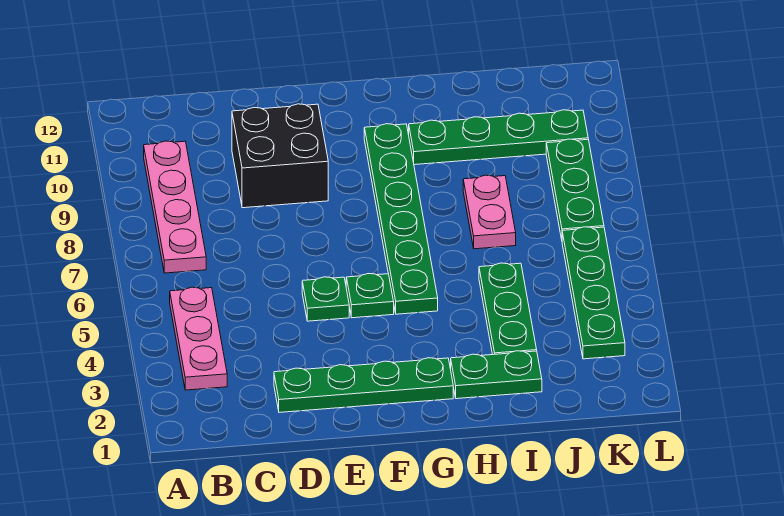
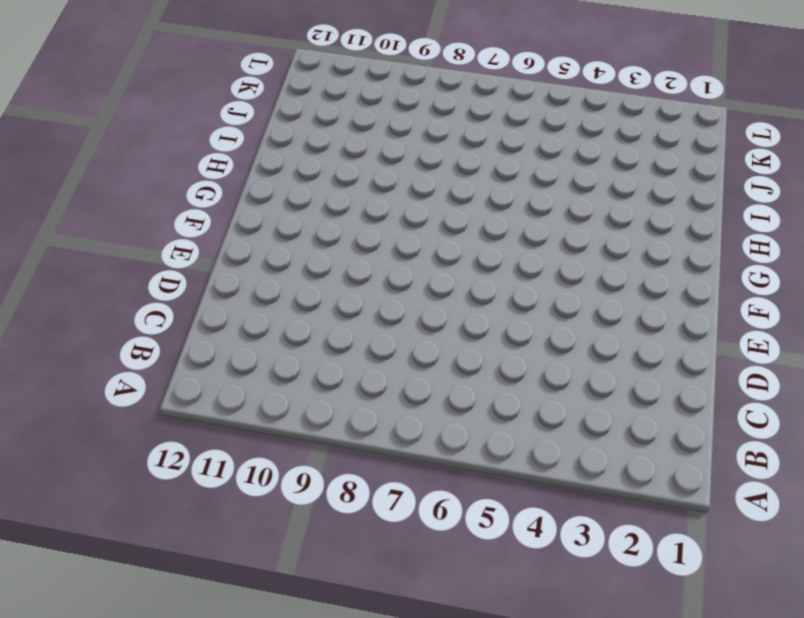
none -> pink 1x3 plate [170,287,227,390]
none -> pink 1x4 plate [144,141,206,273]
none -> green 1x4 plate [274,358,453,412]

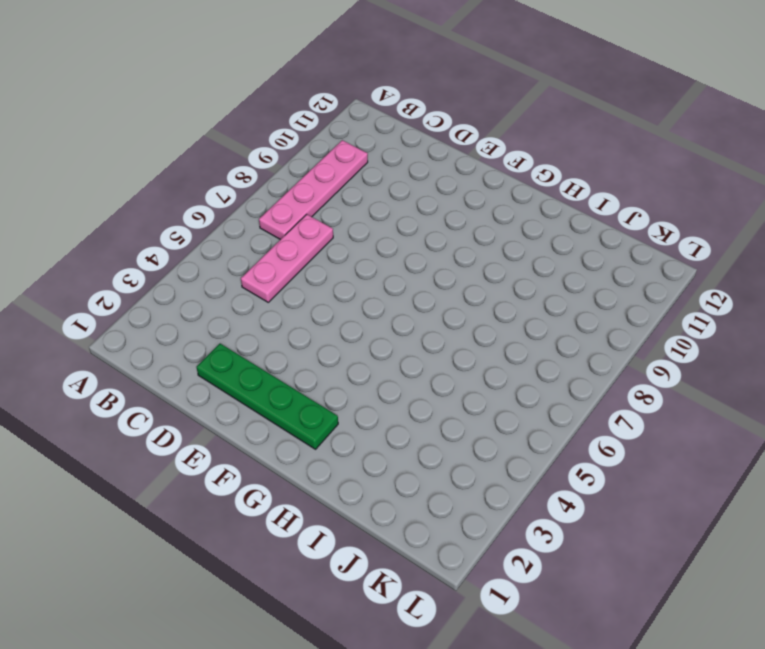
pink 1x3 plate [241,214,333,302] -> pink 1x3 plate moved to [170,287,227,390]
none -> black 2x2 brick [232,104,328,208]
none -> green 1x1 plate [302,277,349,321]
none -> green 1x1 plate [346,274,394,318]

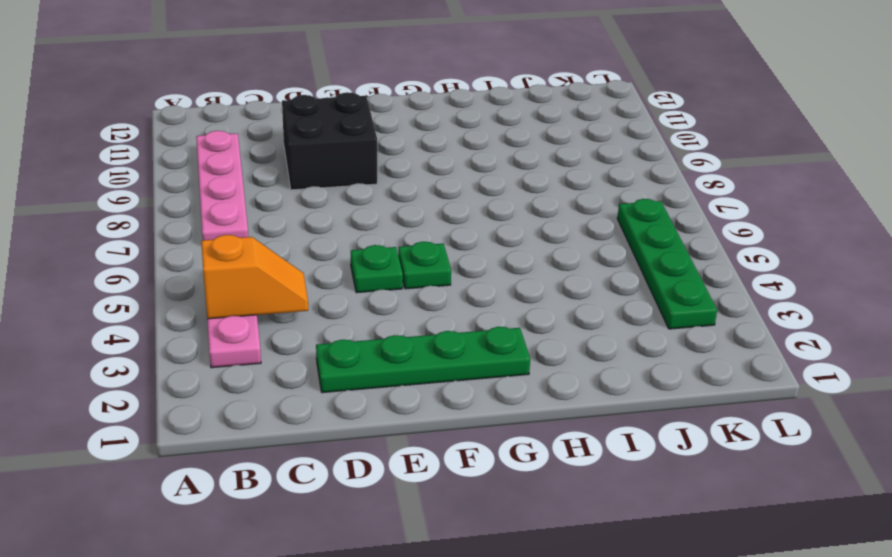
orange 1x2 slope [201,235,308,319] -> none
none -> green 1x6 plate [364,124,438,314]
none -> green 1x2 plate [451,351,542,399]
none -> green 1x4 plate [409,110,588,165]

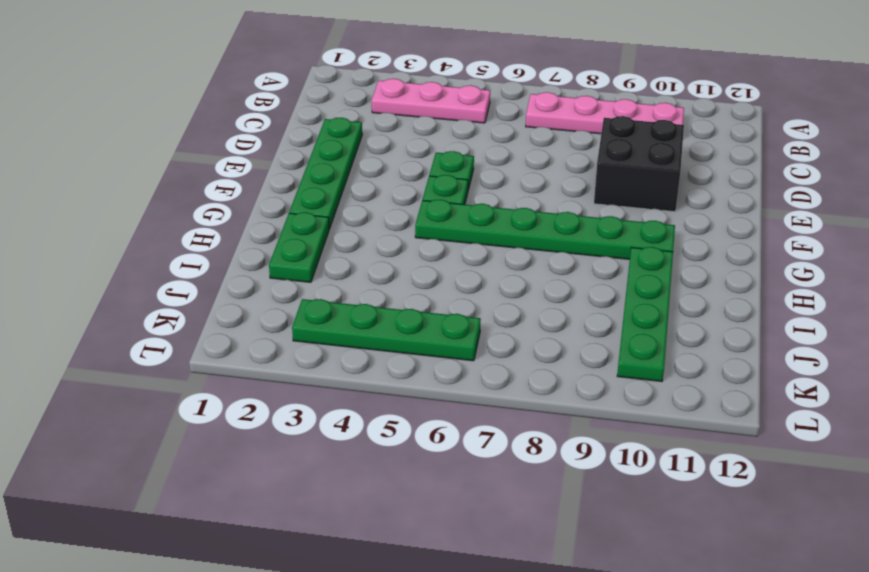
none -> green 1x3 plate [479,263,537,355]
none -> pink 1x2 plate [463,175,516,249]
none -> green 1x3 plate [546,139,604,239]

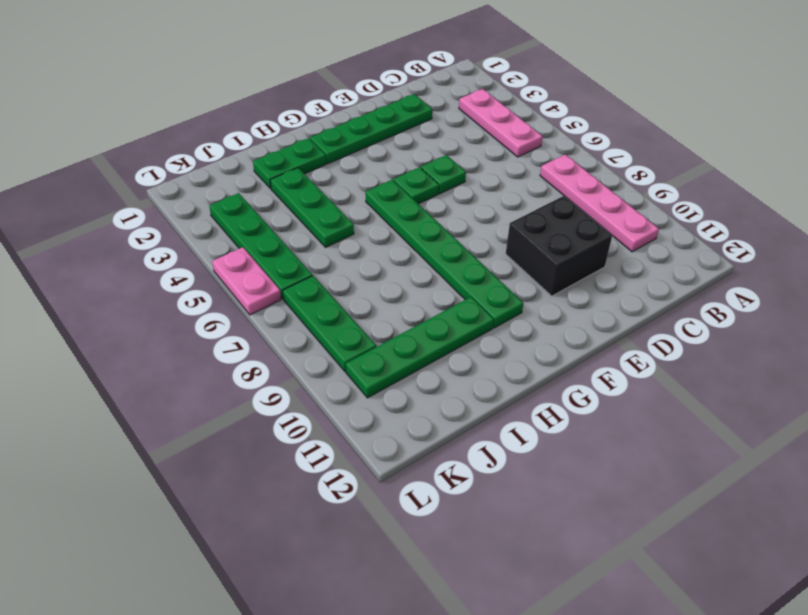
pink 1x2 plate [212,247,281,315] -> pink 1x2 plate moved to [463,175,516,249]

